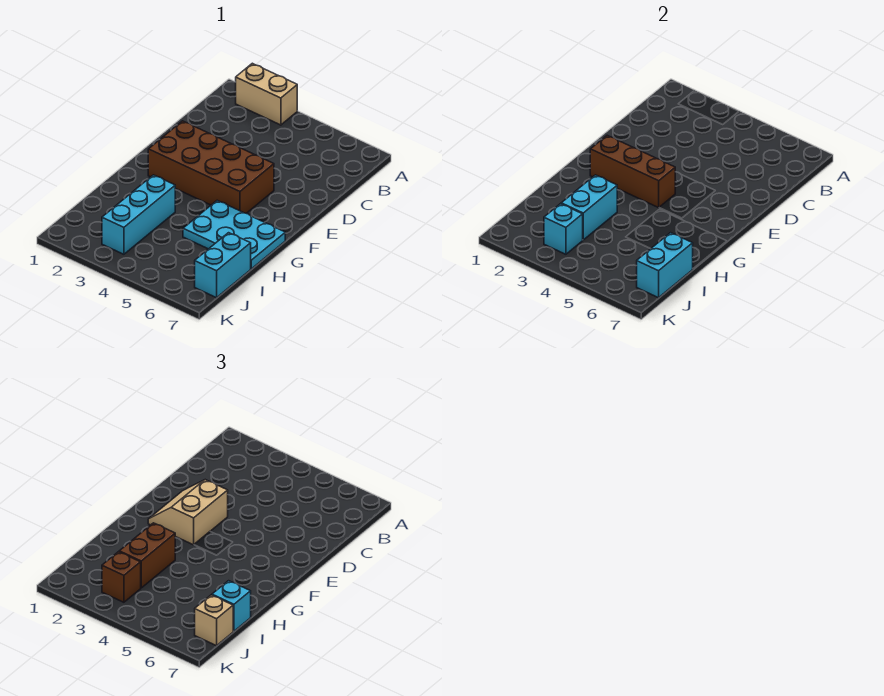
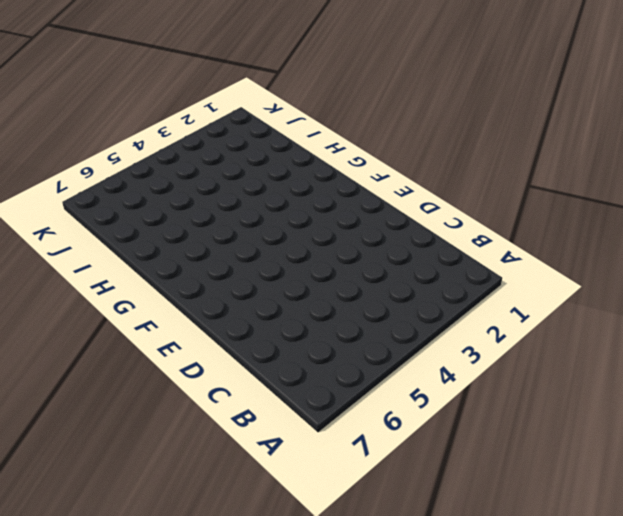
none -> tan 1x2 brick [236,63,297,125]
none -> brown 2x4 brick [148,121,274,213]
none -> cyan 2x3 plate [183,200,285,269]

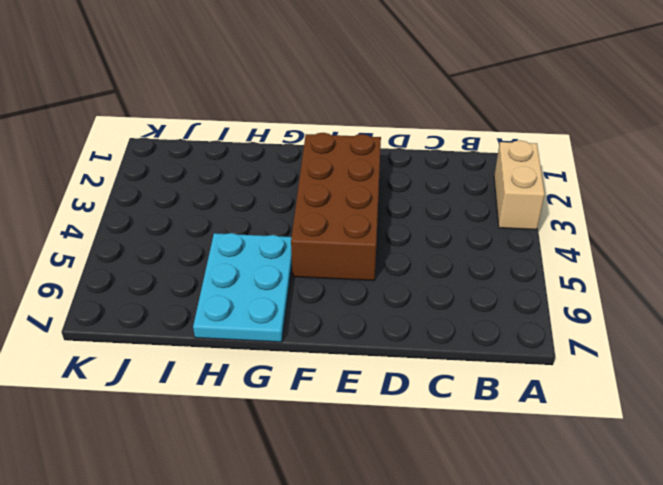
none -> cyan 1x3 brick [102,175,175,254]
none -> cyan 1x2 brick [195,233,251,298]
none -> brown 1x3 brick [590,135,675,208]

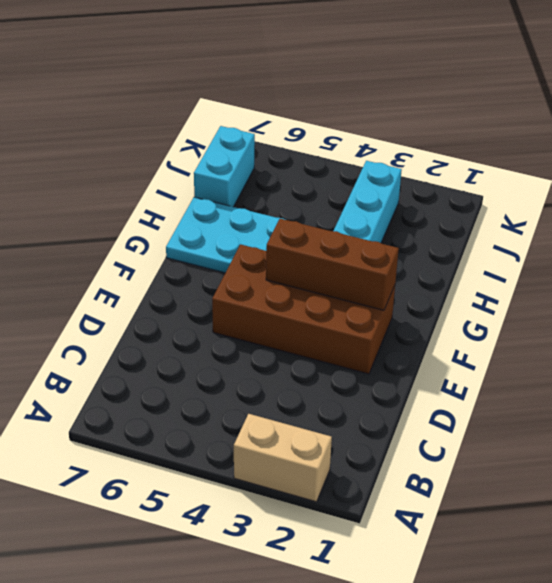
none -> cyan 1x2 brick [561,175,617,240]
none -> cyan 1x2 brick [637,233,693,298]
none -> cyan 1x1 brick [544,204,583,254]

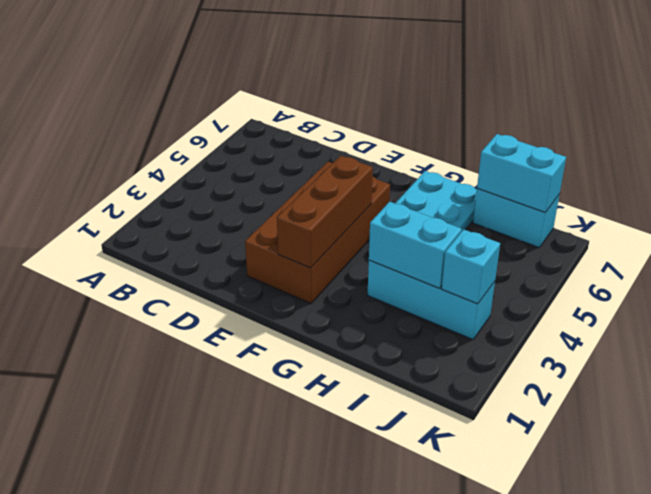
none -> tan 1x2 brick [236,63,297,125]
none -> tan 2x2 slope [148,480,228,545]
none -> brown 1x2 brick [119,523,175,588]

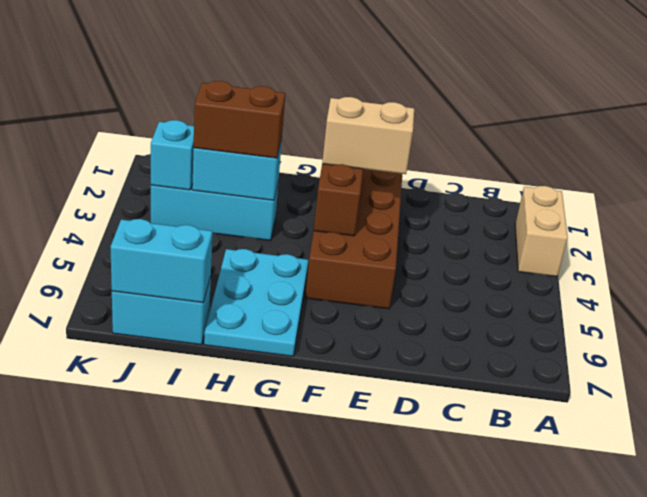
none -> cyan 1x1 brick [212,581,251,631]
none -> brown 1x1 brick [102,552,141,602]
none -> tan 1x1 brick [195,595,233,646]

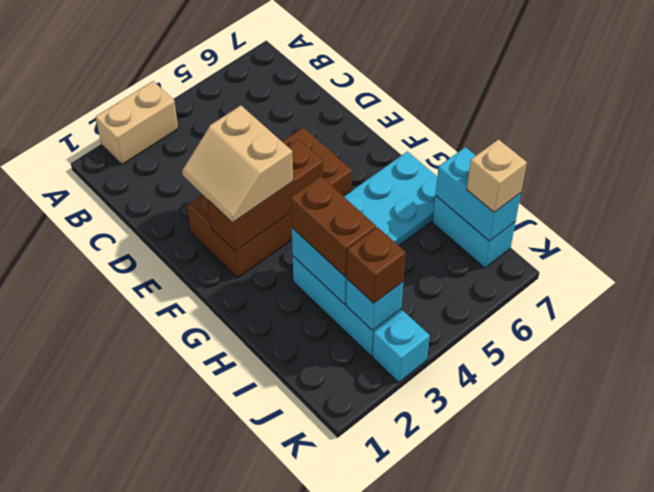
cyan 1x1 brick [372,310,430,382] -> cyan 1x1 brick moved to [212,581,251,631]

